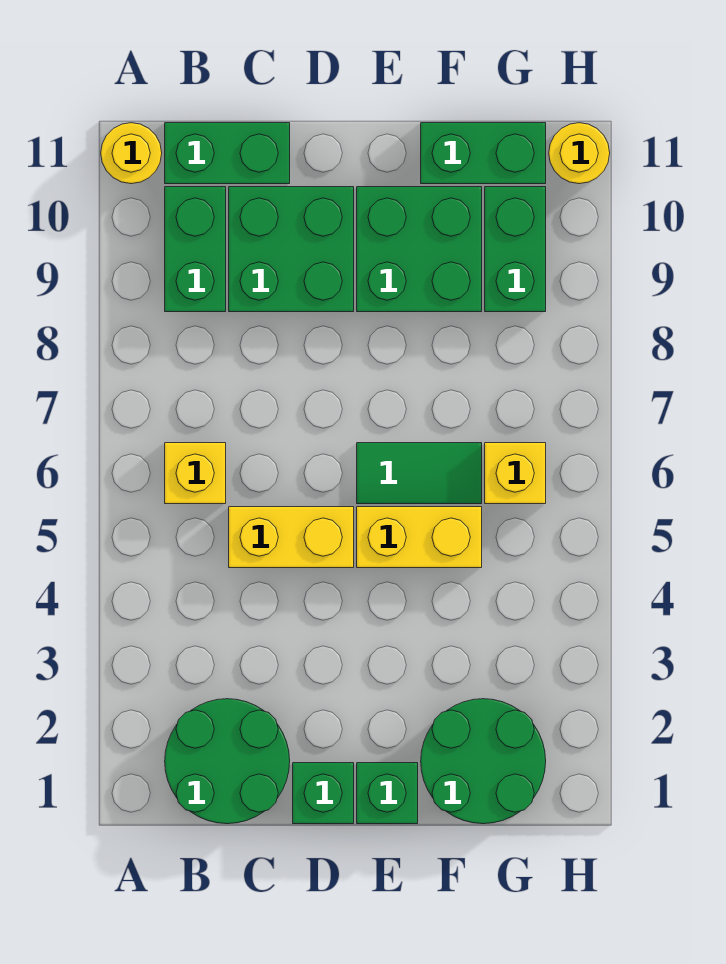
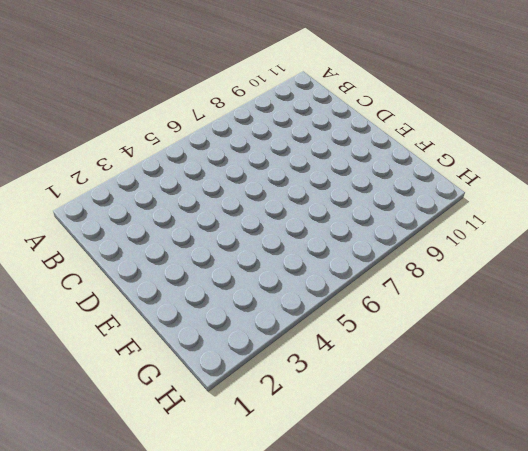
none -> yellow 1x1 round brick [101,123,162,184]
none -> green 2x2 round brick [165,699,290,824]
none -> yellow 1x1 brick [165,443,226,504]

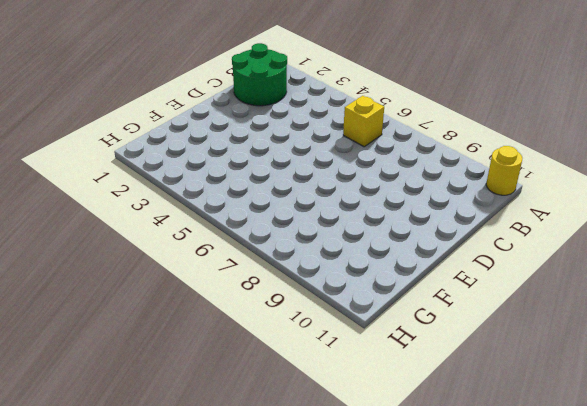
none -> green 1x2 brick [165,187,226,312]
none -> green 1x2 brick [165,123,290,184]
none -> yellow 1x2 brick [229,507,354,568]

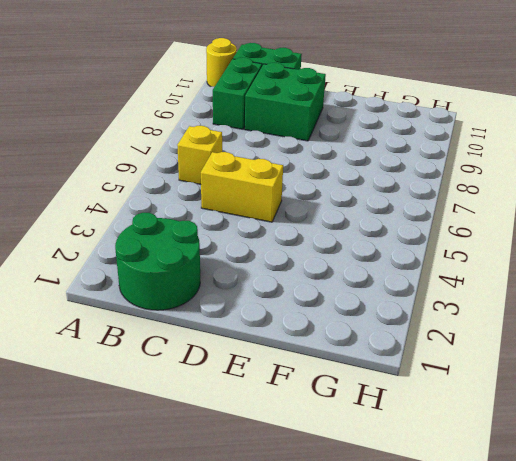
none -> green 1x1 brick [293,763,354,824]
none -> green 1x1 brick [357,763,418,824]
none -> yellow 1x2 brick [357,507,482,568]

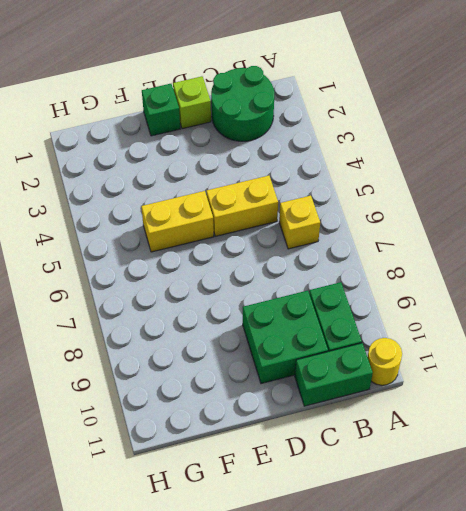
lime 1x1 brick [173,76,211,129] -> green 1x1 brick [293,763,354,824]
none -> green 1x2 tile [357,443,482,504]
none -> green 2x2 brick [357,187,482,312]
none -> green 2x2 round brick [421,699,546,824]

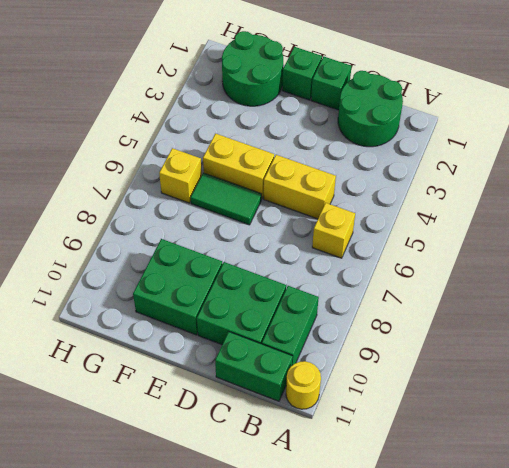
none -> green 1x2 brick [421,123,546,184]
none -> green 1x2 brick [485,187,546,312]
none -> yellow 1x1 round brick [549,123,610,184]

